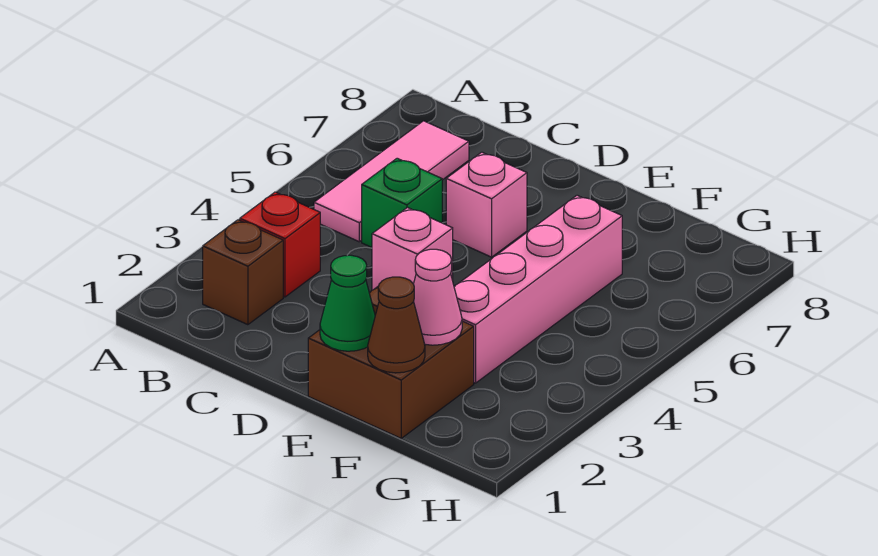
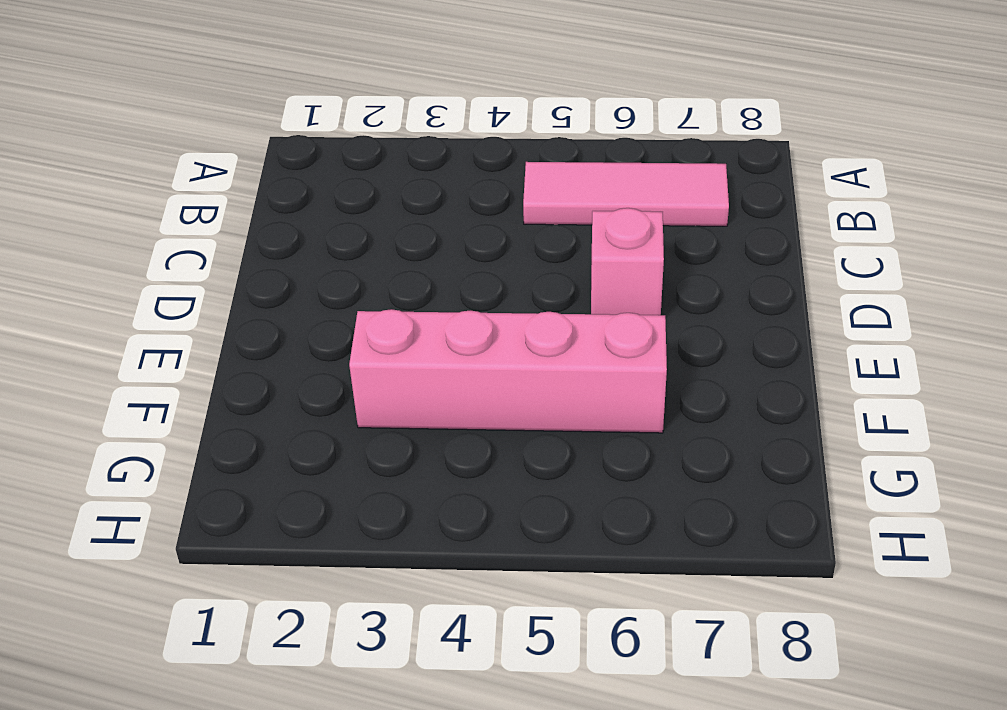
none -> brown 1x1 brick [203,220,283,325]
none -> red 1x1 brick [240,192,320,297]

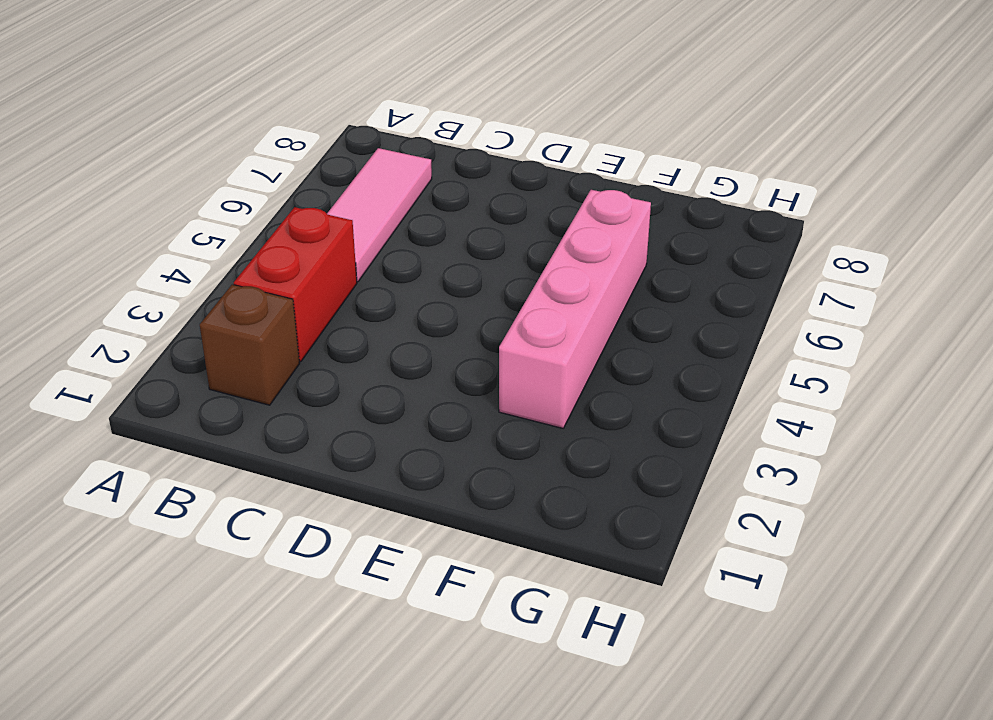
red 1x2 brick [234,207,357,362] -> red 1x1 brick [240,192,320,297]
none -> green 1x1 brick [362,158,442,247]
none -> pink 1x1 brick [372,208,453,290]

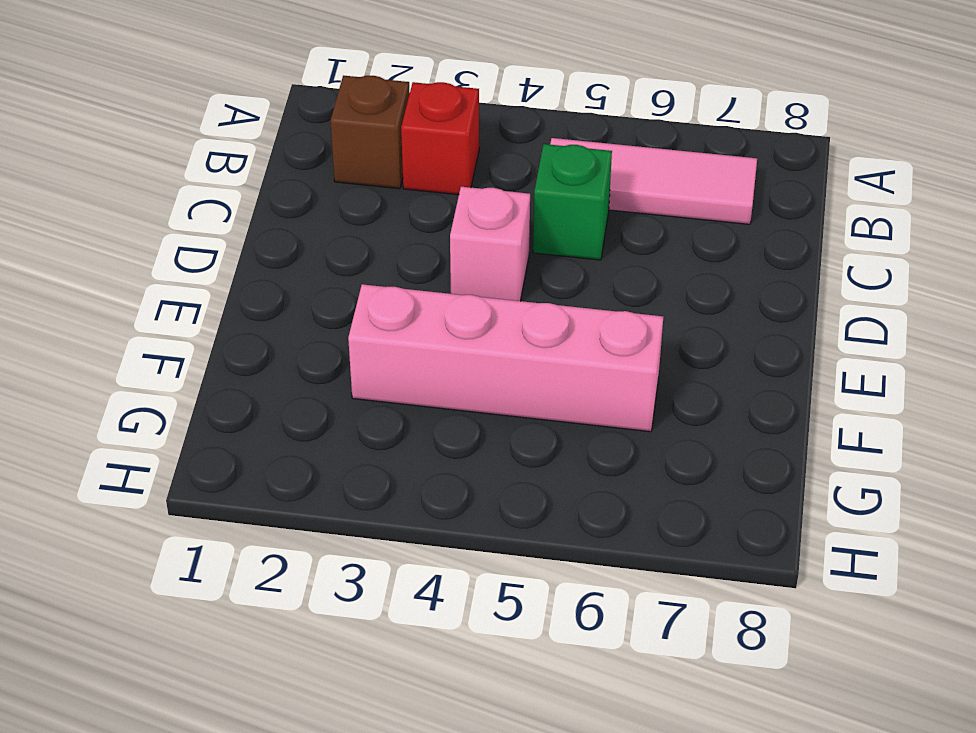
none -> pink 1x1 brick [446,152,527,257]
none -> brown 2x2 brick [308,286,474,438]

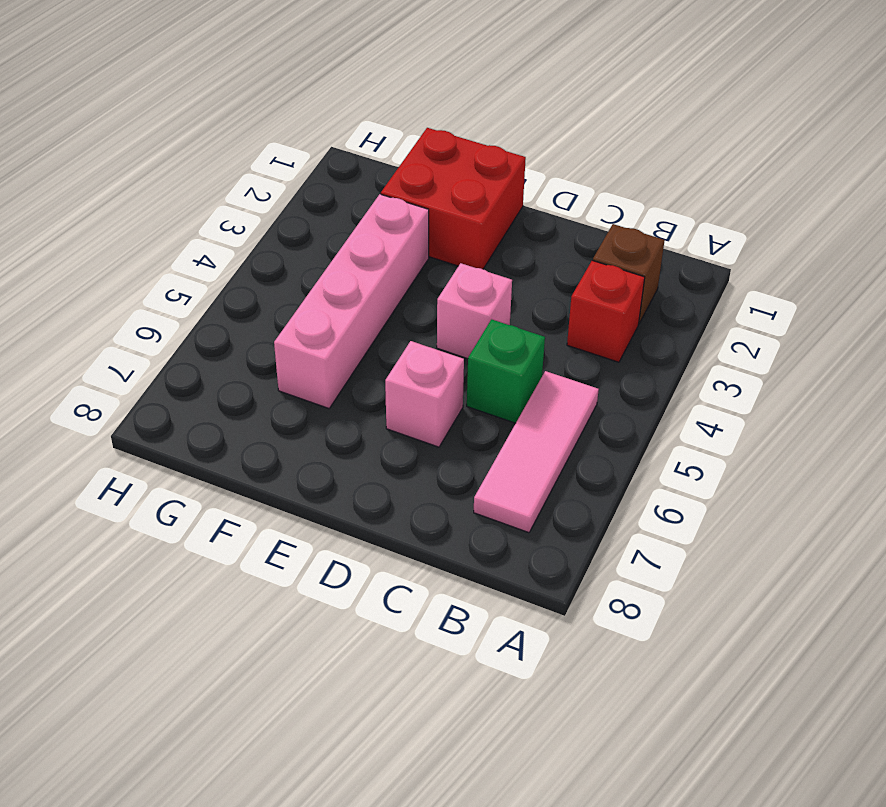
red 2x2 brick [381,128,526,269] -> brown 2x2 brick [308,286,474,438]
none -> green 1x1 cone [320,255,375,351]
none -> brown 1x1 cone [368,277,425,373]

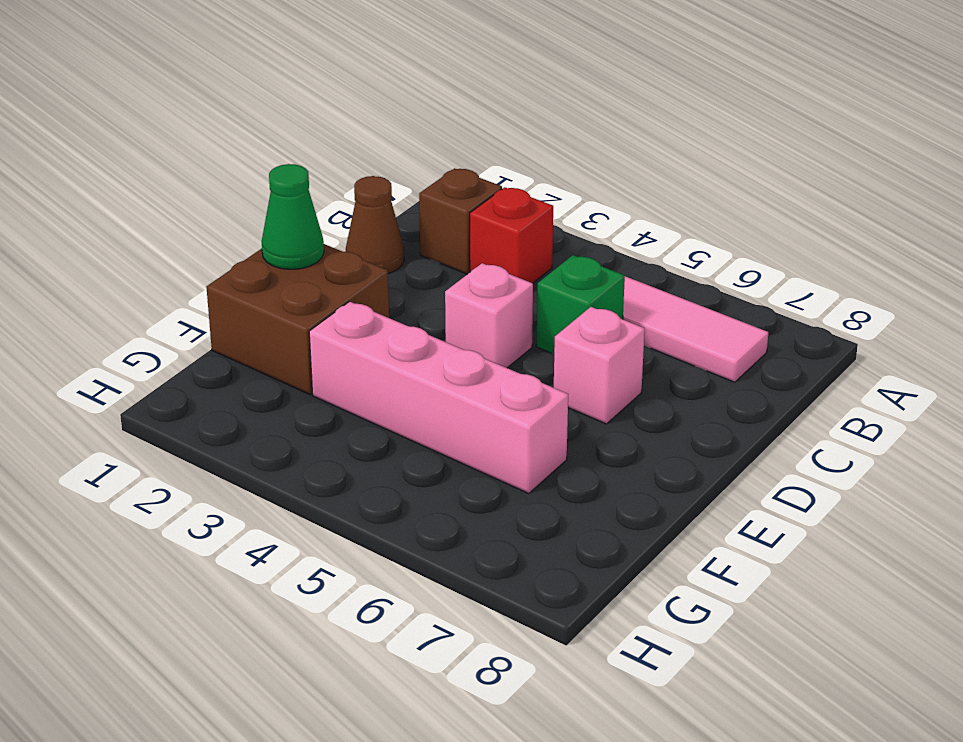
brown 1x1 cone [346,176,404,273] -> brown 1x1 cone moved to [368,277,425,373]
none -> pink 1x1 cone [414,249,462,345]

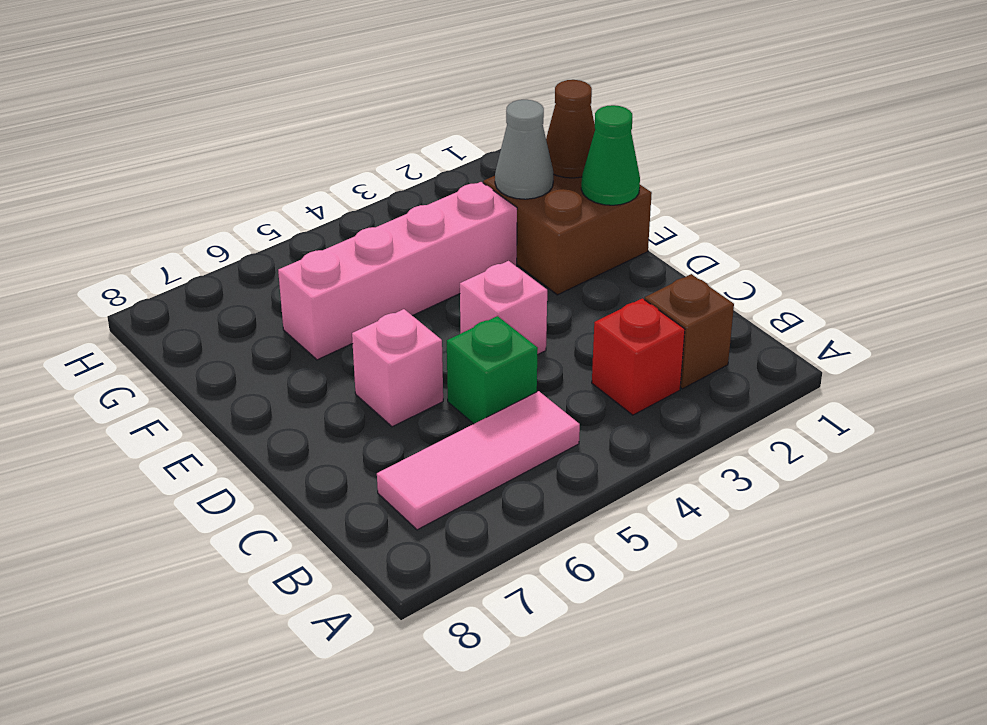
grey 1x1 cone [495,100,553,199] -> pink 1x1 cone [414,249,462,345]

